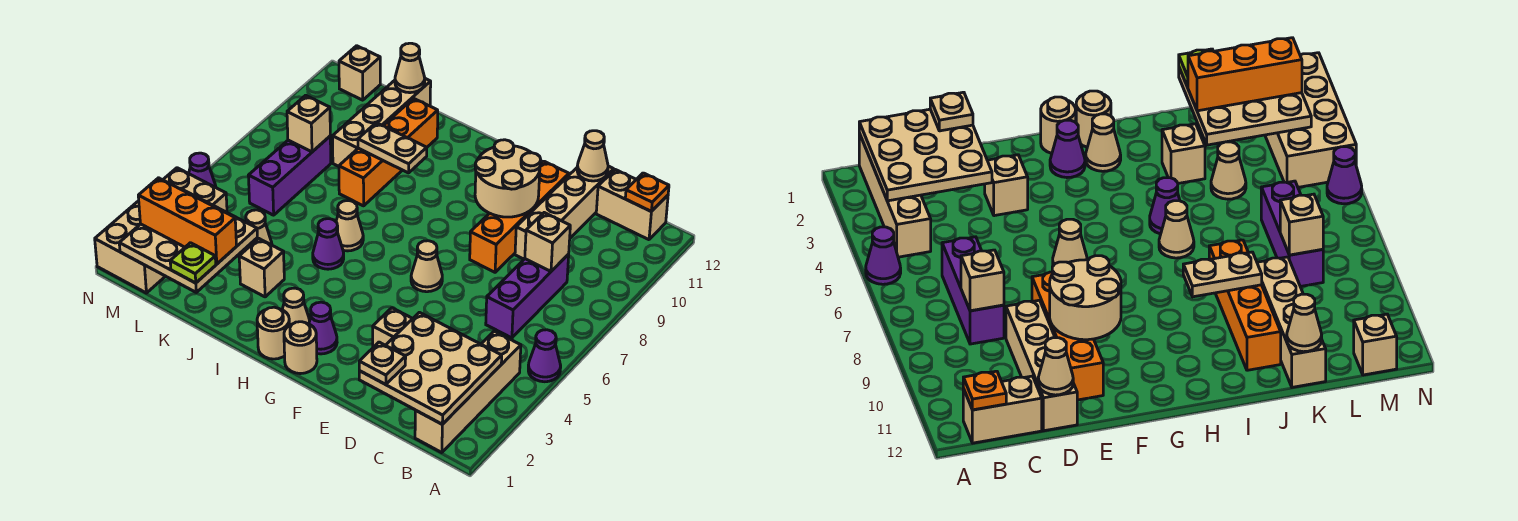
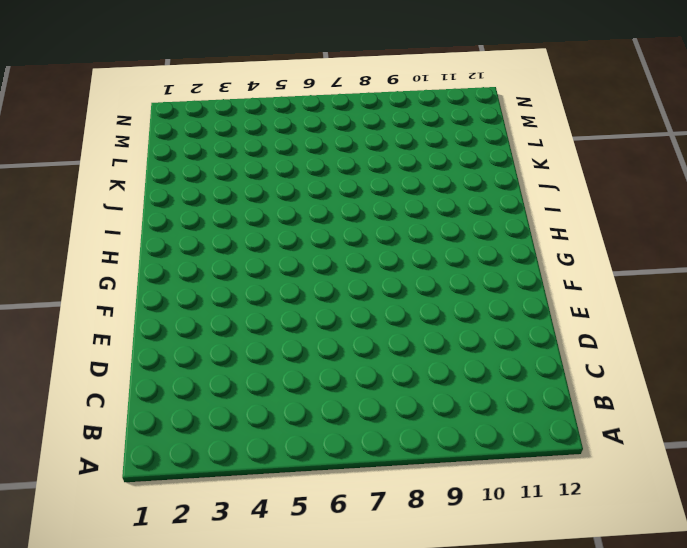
none -> purple 1x1 cone [528,330,561,382]
none -> tan 1x4 brick [415,331,521,453]
none -> tan 1x2 brick [596,170,668,240]
none -> purple 1x3 brick [486,254,569,338]

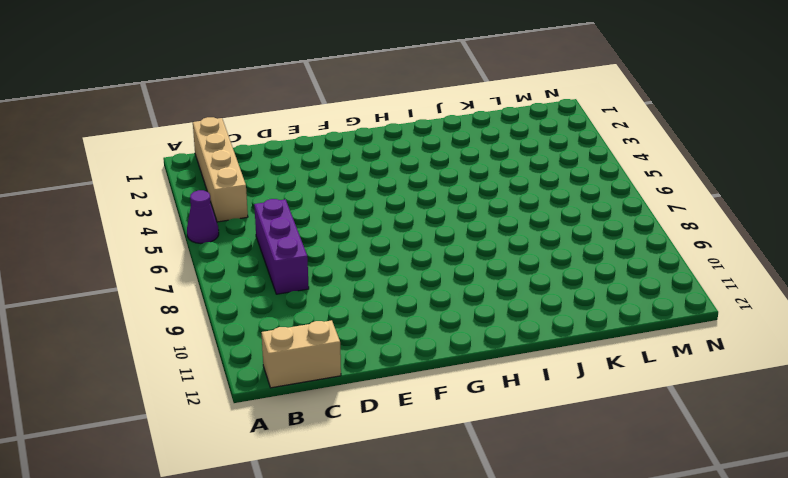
none -> tan 1x4 brick [515,166,614,259]
none -> tan 1x1 brick [373,308,413,347]
none -> orange 1x4 brick [470,161,569,272]
none -> tan 1x1 cone [411,241,442,292]

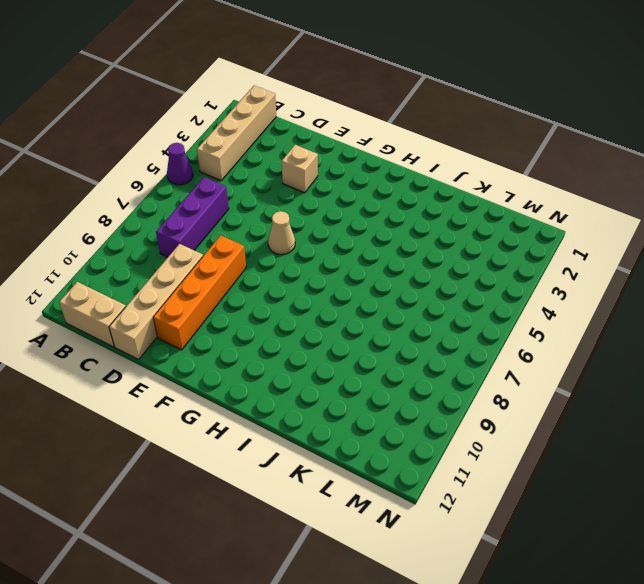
none -> tan 1x1 round brick [284,322,317,374]
none -> purple 1x1 cone [309,302,337,354]
none -> tan 1x1 round brick [257,307,290,359]
none -> tan 1x1 cone [282,288,310,325]

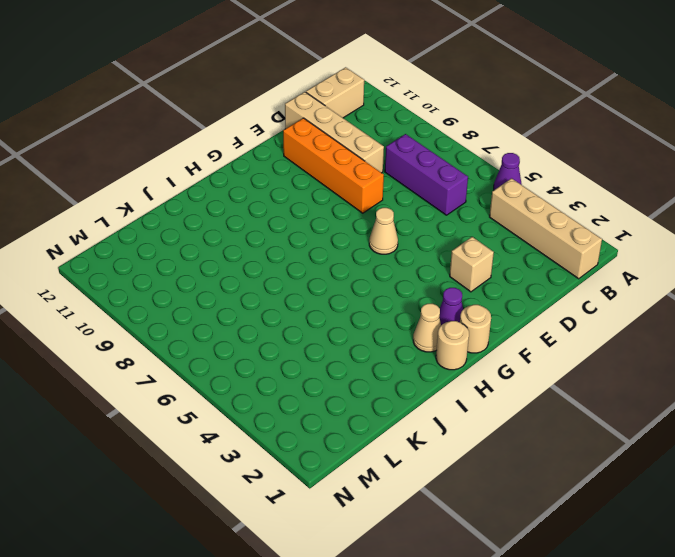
none -> purple 1x1 cone [313,219,344,269]
none -> tan 1x1 cone [336,200,363,251]
none -> tan 1x1 brick [239,239,284,297]
none -> orange 1x4 brick [339,98,438,206]

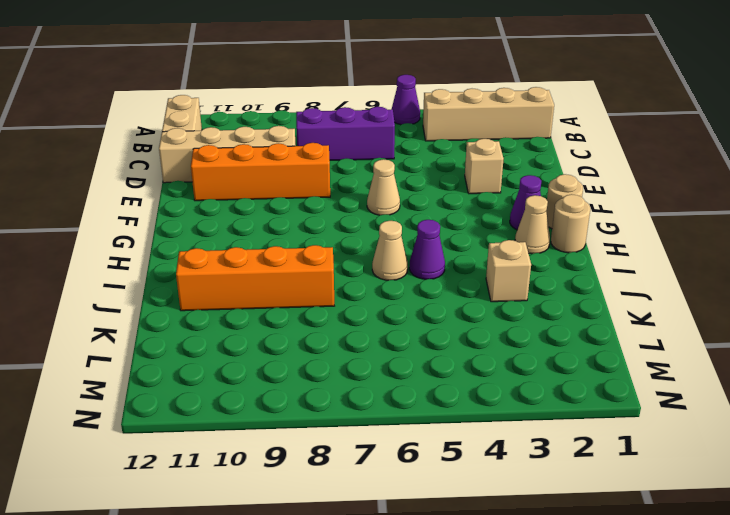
none -> tan 1x1 cone [242,210,272,253]
none -> tan 1x4 brick [333,79,431,166]
none -> purple 1x3 brick [248,136,331,215]
none -> tan 2x4 brick [95,168,227,293]

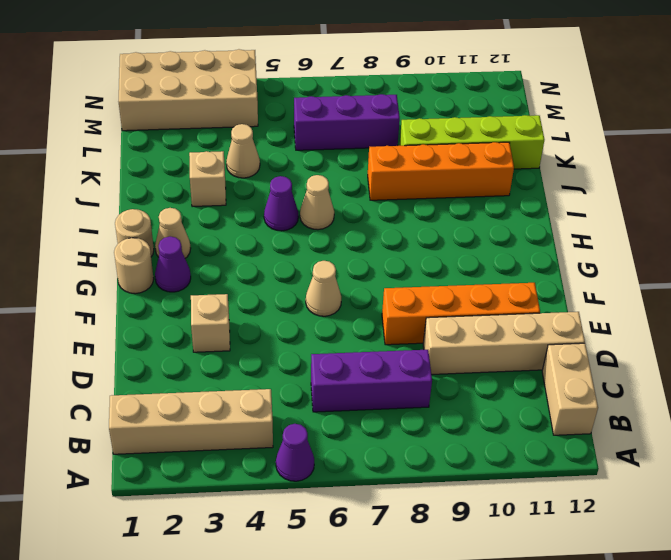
lime 1x4 brick [400,115,544,169] -> tan 1x4 brick [333,79,431,166]
none -> tan 1x1 brick [339,46,380,100]
none -> purple 1x1 cone [189,153,216,187]
none -> tan 3x3 plate [359,312,502,424]
none -> orange 1x1 plate [625,173,669,211]

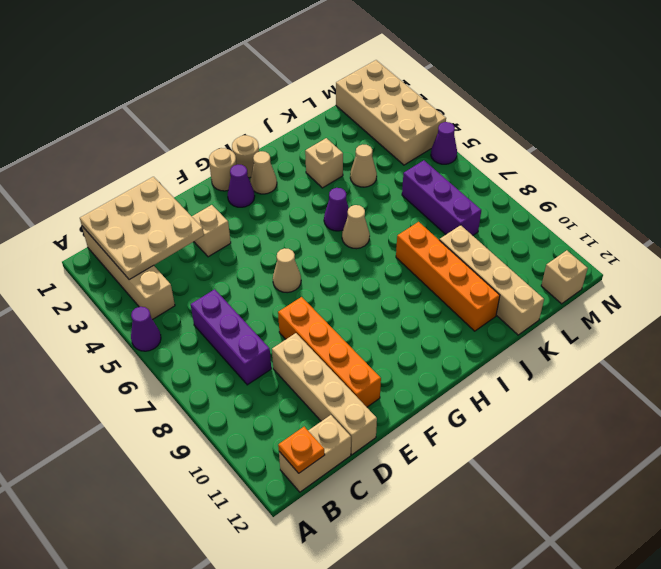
none -> tan 1x1 brick [525,213,570,271]
none -> tan 1x1 cone [577,131,608,181]
none -> tan 2x2 round brick [475,140,541,217]
none -> tan 1x2 plate [358,123,427,173]

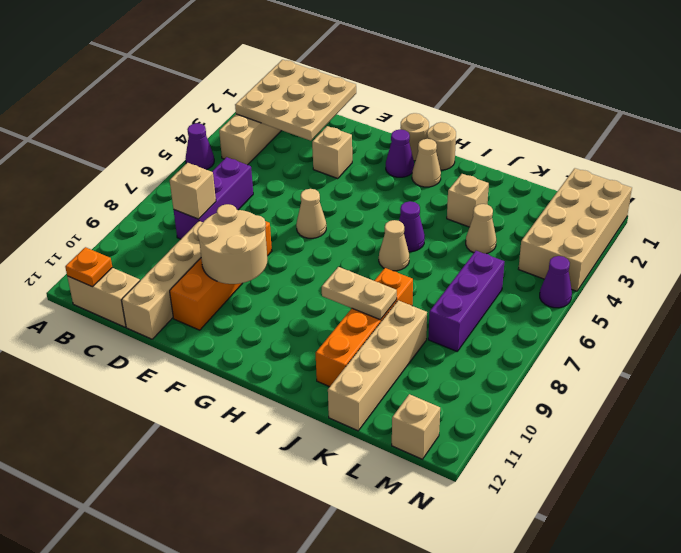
none -> tan 1x1 cone [577,131,608,181]
none -> tan 3x3 plate [119,189,257,292]
none -> tan 1x1 cone [395,43,425,93]
none -> tan 1x1 brick [287,95,330,152]

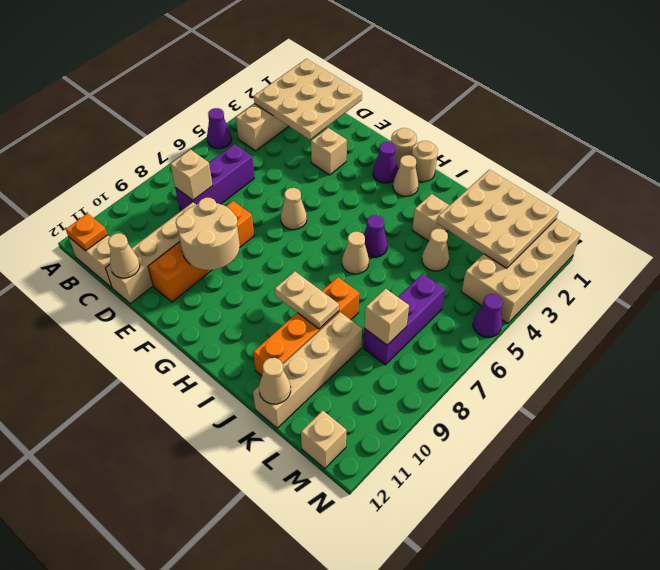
none -> tan 1x1 plate [359,342,406,385]
none -> lime 1x1 plate [170,243,216,283]
none -> orange 1x3 brick [138,178,237,264]

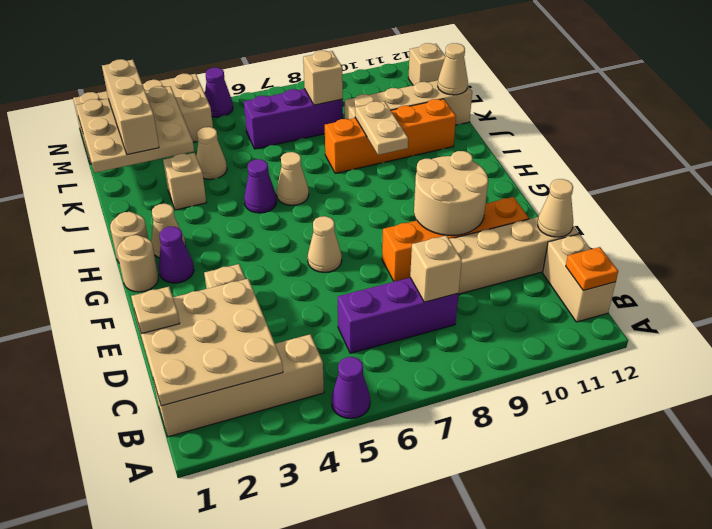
tan 1x3 brick [102,59,159,155] -> orange 1x3 brick [138,178,237,264]
none -> lime 1x1 plate [170,243,216,283]

